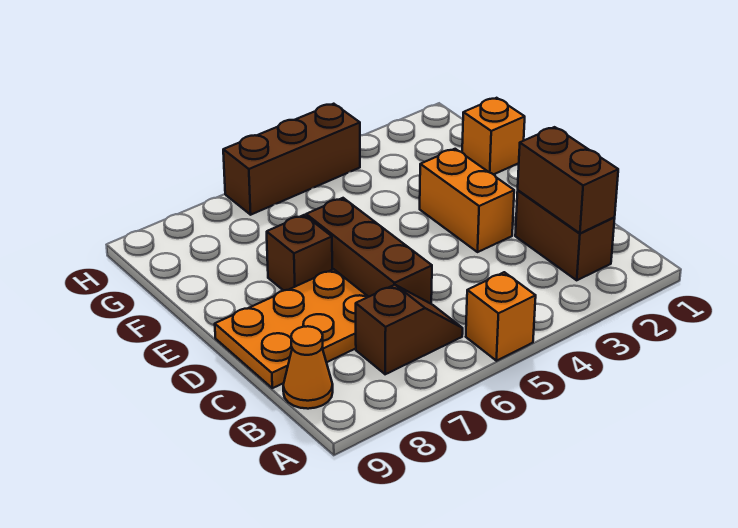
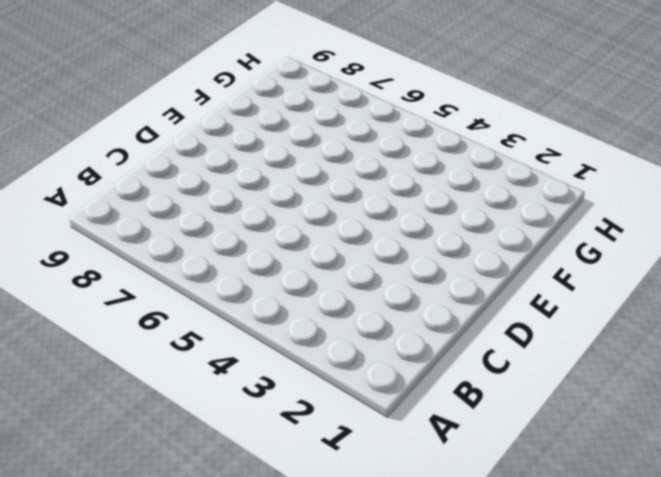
none -> orange 1x1 brick [466,272,536,361]
none -> brown 1x2 brick [515,191,615,280]

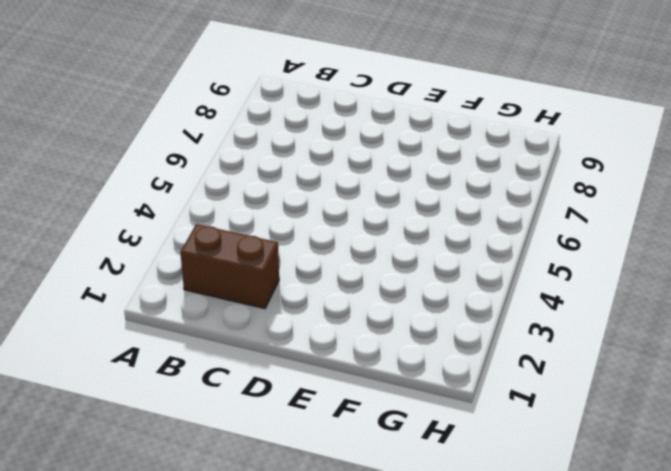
none -> orange 1x1 brick [466,272,536,361]
none -> brown 1x2 slope [356,285,463,374]

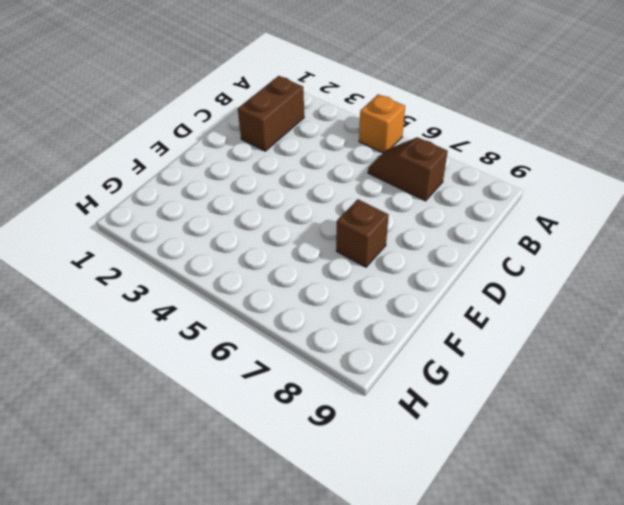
none -> orange 1x1 cone [283,326,333,409]
none -> brown 1x3 brick [306,198,432,304]

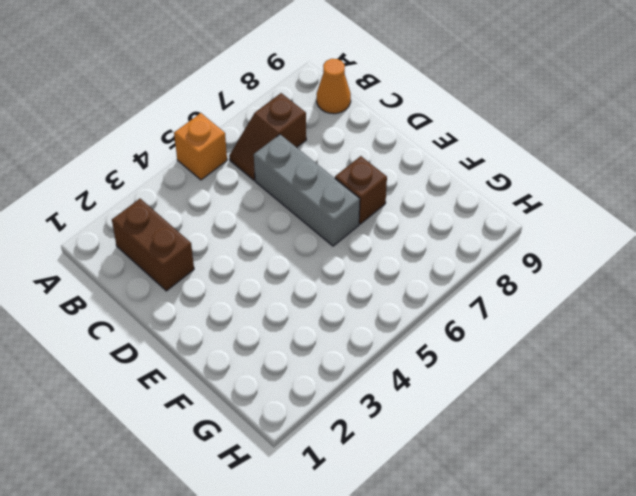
grey 1x3 brick [254,135,360,246] -> brown 1x3 brick [306,198,432,304]
none -> orange 2x3 plate [215,269,368,388]
none -> orange 1x2 brick [420,149,514,252]

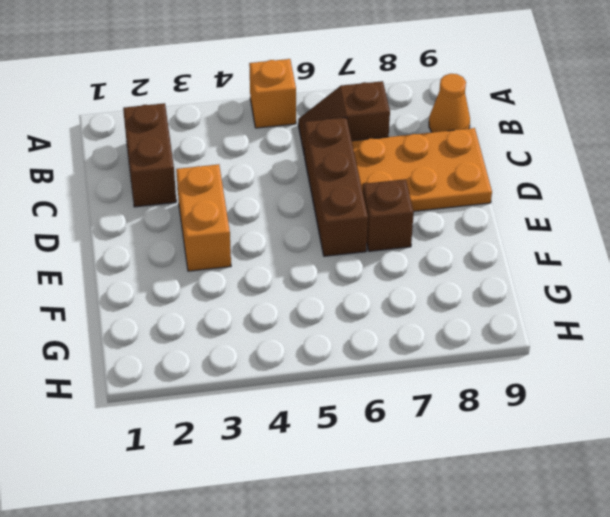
none -> orange 1x1 brick [462,98,525,175]
none -> brown 1x3 brick [223,104,360,215]

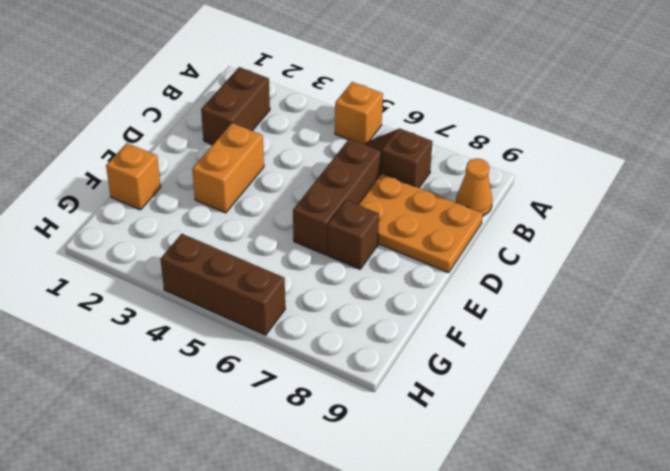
none -> brown 1x2 brick [518,127,618,233]

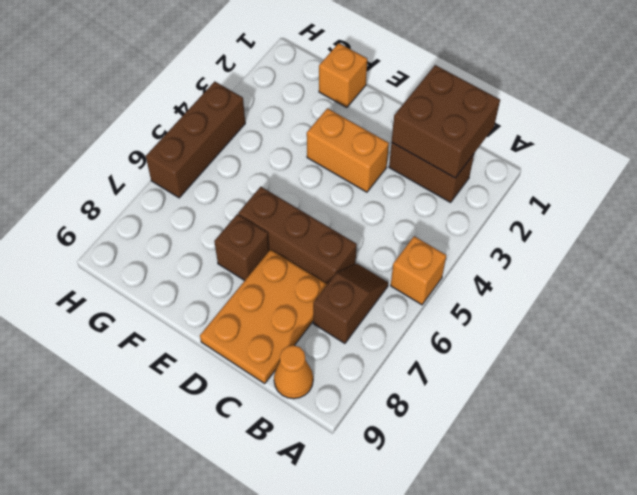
brown 2x2 brick [392,65,500,178] -> brown 1x2 brick [518,127,618,233]

